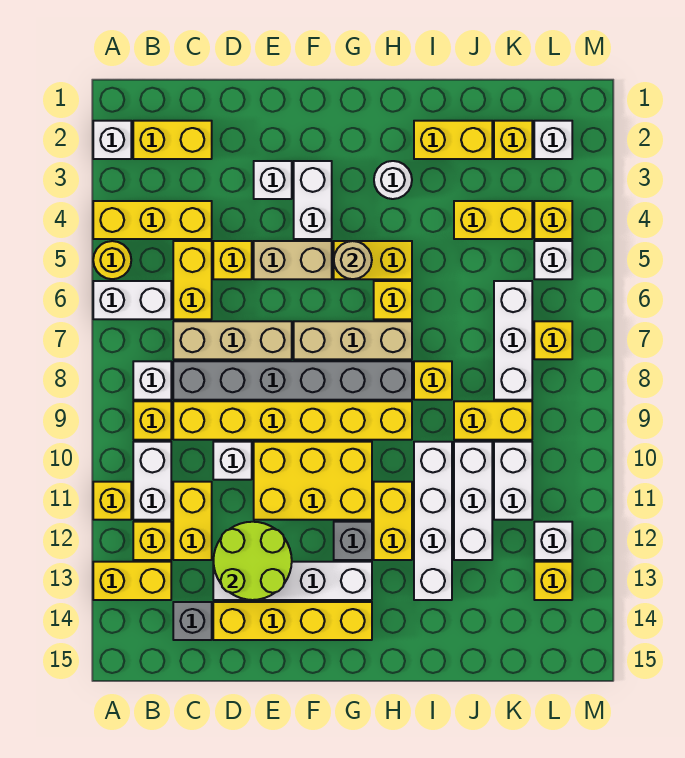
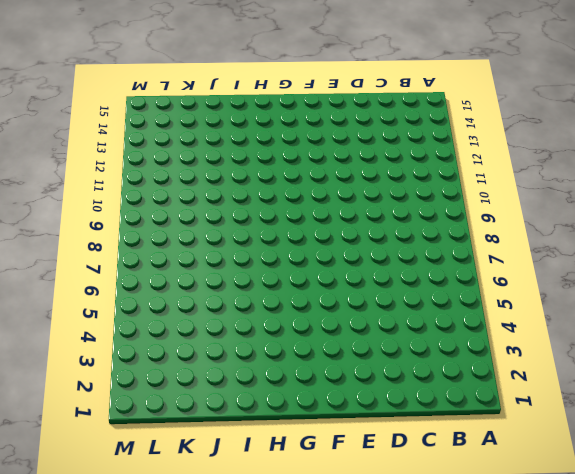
none -> white 1x1 brick [93,121,131,159]
none -> yellow 1x3 brick [93,201,212,239]
none -> yellow 1x1 round brick [93,241,131,279]
none -> white 1x2 brick [93,281,171,319]

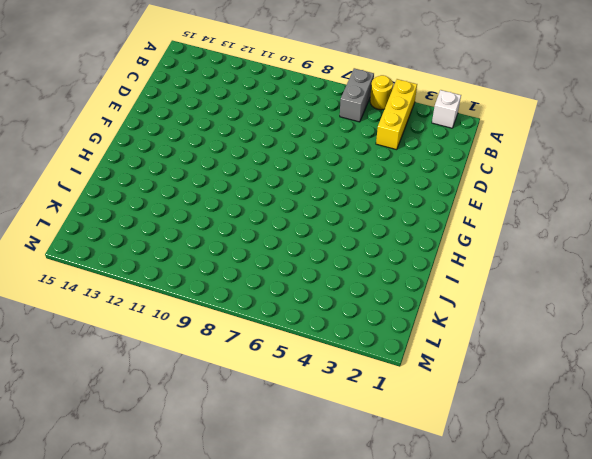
grey 1x2 brick [340,68,374,122] -> white 1x2 brick [93,281,171,319]
none -> yellow 1x1 brick [93,482,131,520]
none -> yellow 1x2 brick [93,562,171,600]
none -> yellow 1x2 brick [133,121,212,159]
none -> white 1x1 brick [133,361,171,400]

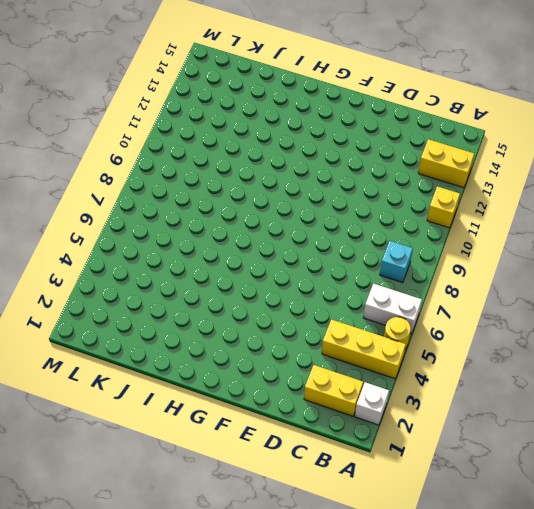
cyan 1x1 brick [380,241,413,283] -> white 1x1 brick [133,361,171,400]
none -> yellow 1x1 brick [133,401,171,440]
none -> white 1x2 brick [133,442,171,520]
none -> yellow 1x1 brick [133,522,171,560]
none -> yellow 1x2 brick [173,241,212,319]

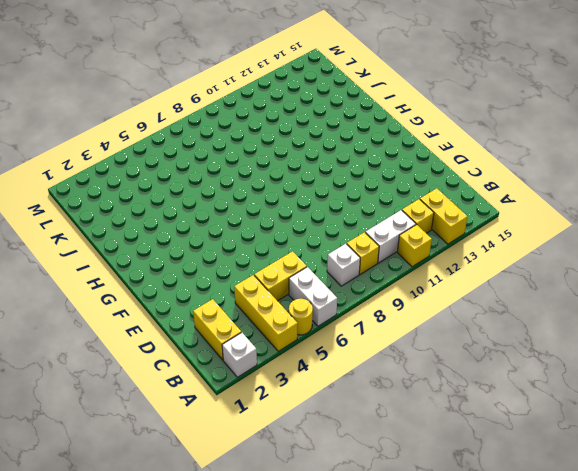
none -> tan 1x3 brick [173,321,292,359]
none -> grey 1x6 brick [173,361,412,400]
none -> yellow 1x6 brick [173,401,412,440]
none -> yellow 1x2 brick [173,482,212,560]

